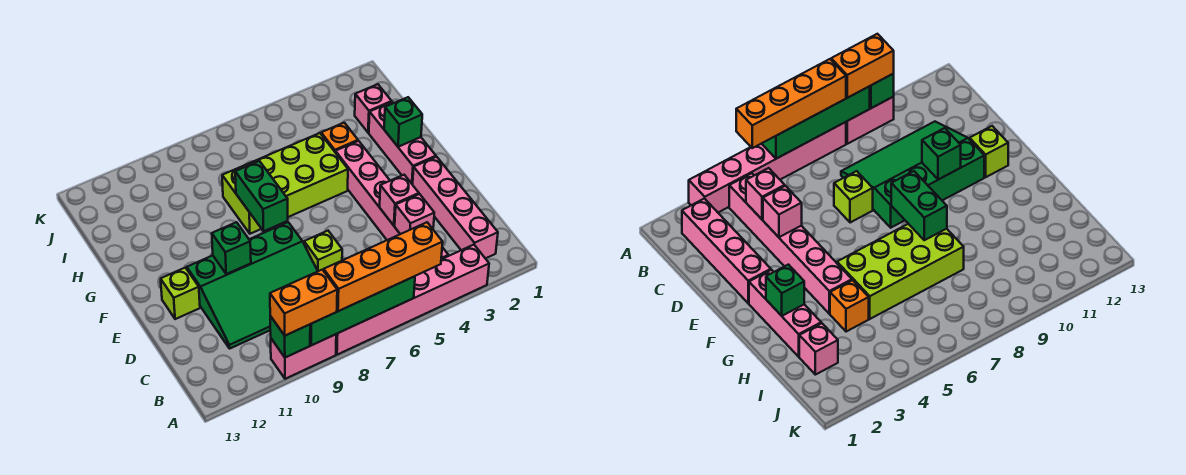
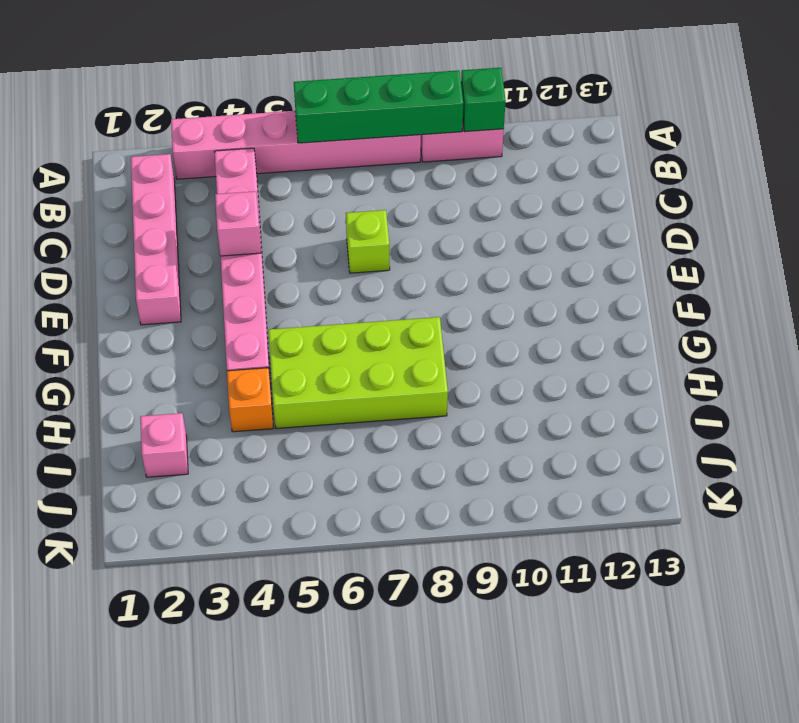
none -> green 3x4 slope [187,222,318,348]
none -> lime 1x1 brick [161,268,200,319]
none -> pink 1x3 brick [369,102,436,185]

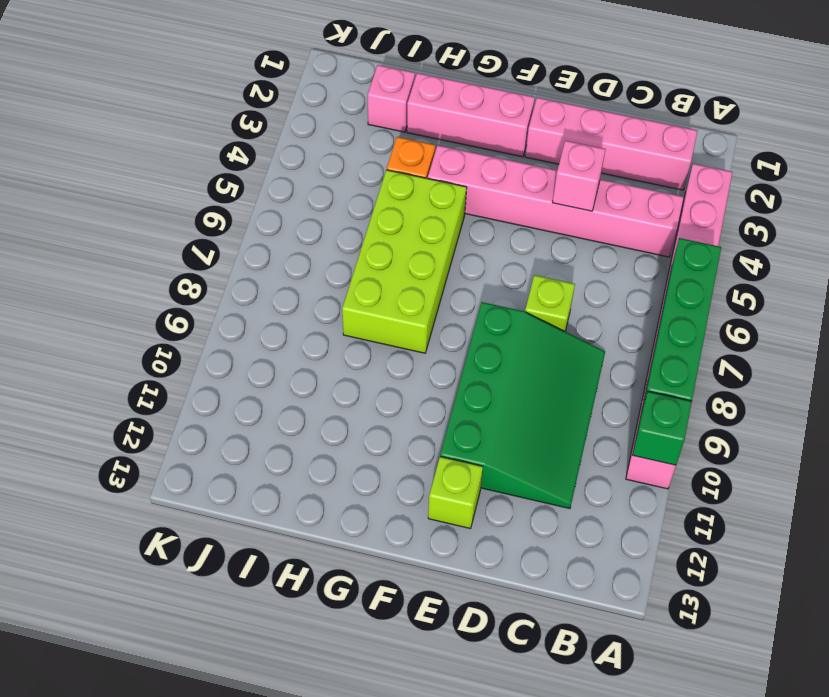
none -> pink 1x1 brick [395,194,434,234]
none -> green 1x1 brick [212,222,251,274]
none -> green 1x2 brick [235,161,288,231]

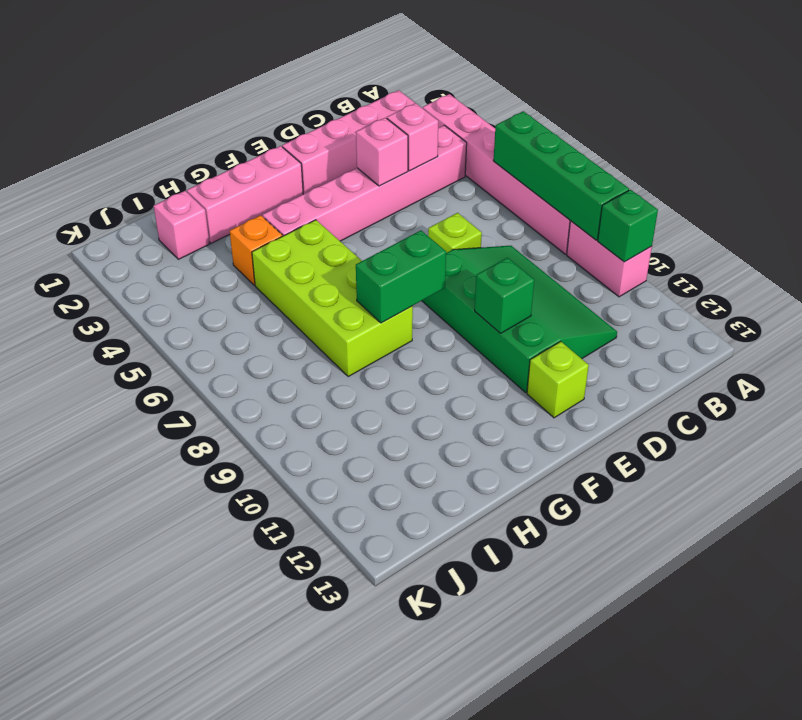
none -> green 1x1 brick [384,97,422,147]
none -> orange 1x4 brick [324,222,443,311]
none -> orange 1x2 brick [270,270,337,336]

